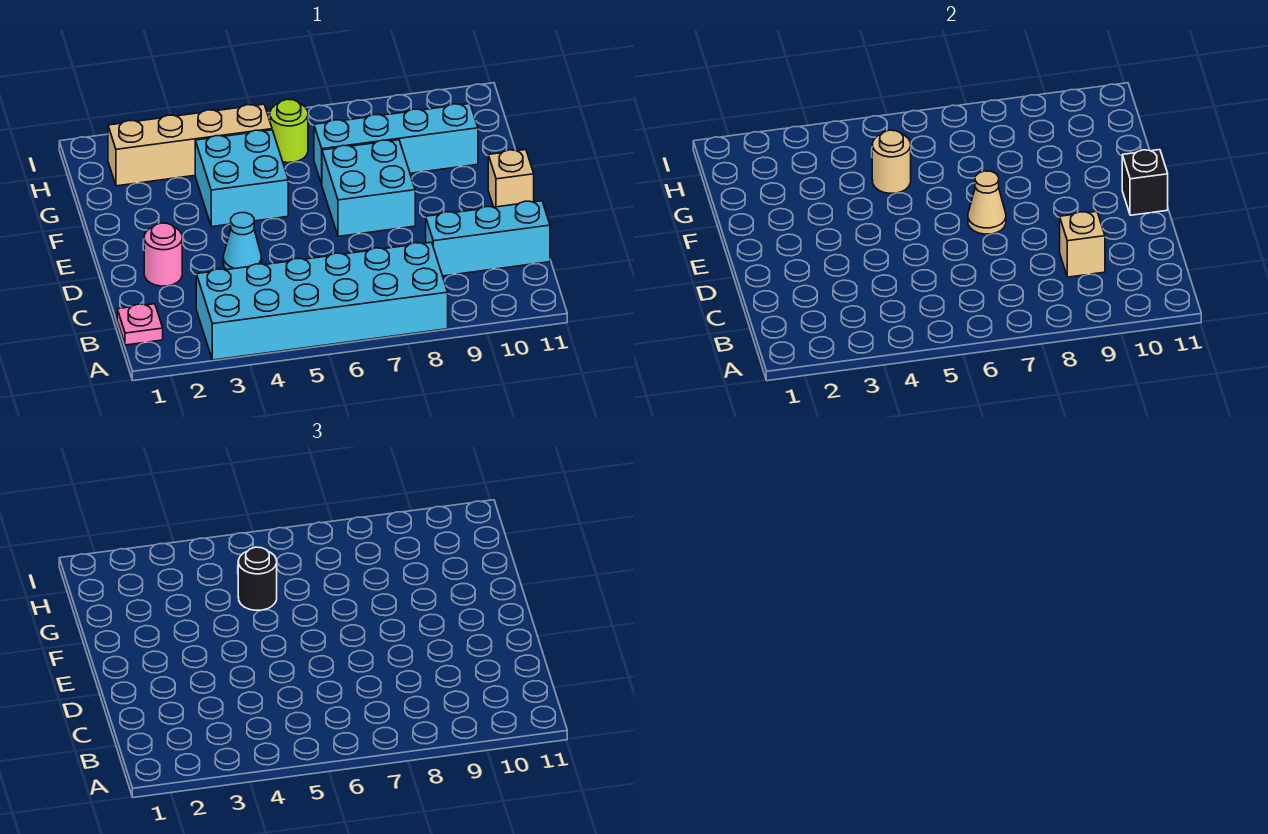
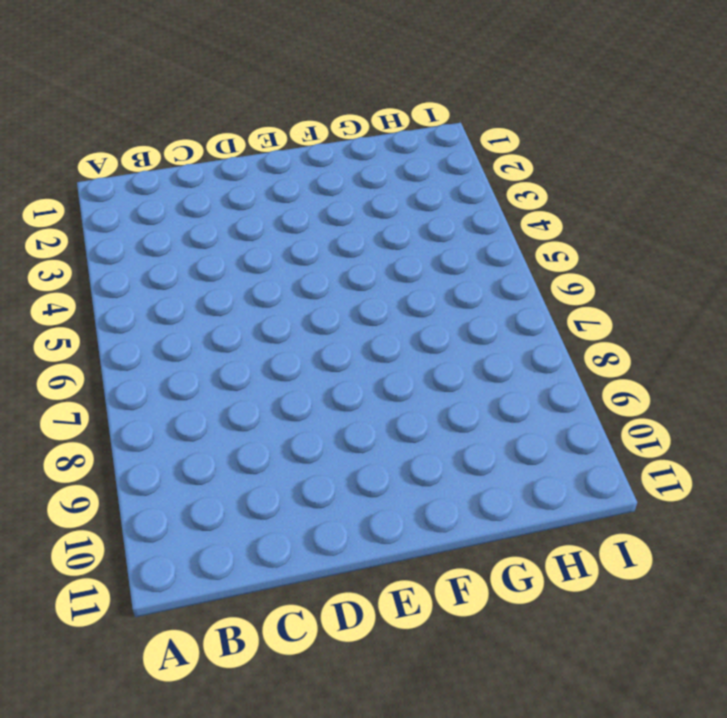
none -> cyan 2x6 brick [196,242,448,360]
none -> pink 1x1 plate [117,304,163,345]
none -> cyan 1x3 brick [426,201,550,276]

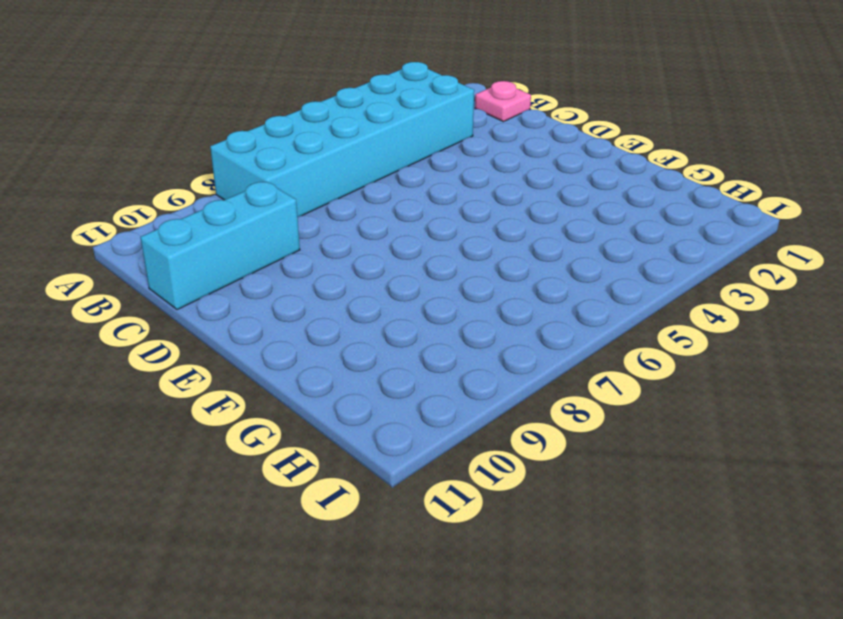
none -> pink 1x1 round brick [144,223,182,286]
none -> cyan 1x1 cone [223,213,262,270]
none -> cyan 2x2 brick [322,140,415,236]

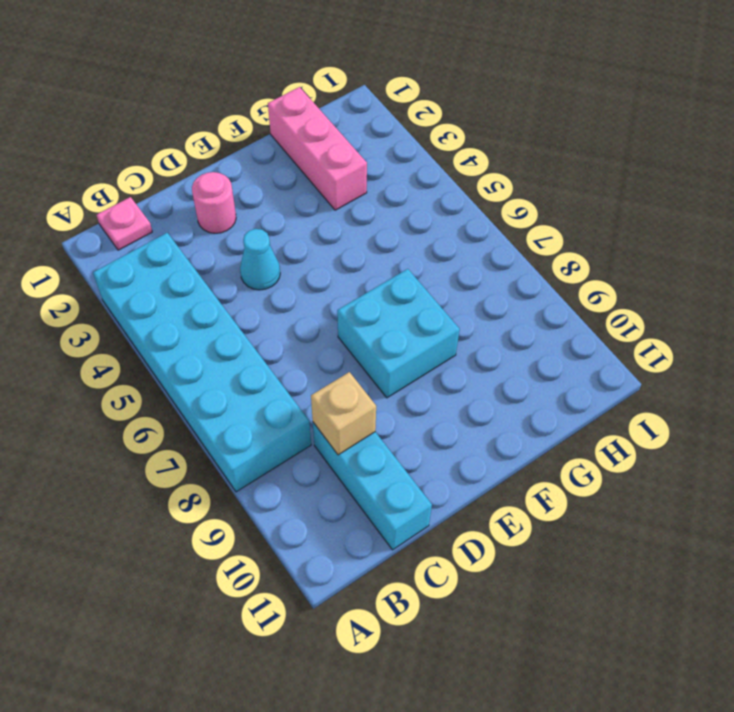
pink 1x3 brick [268,87,367,210] -> none
none -> tan 1x1 brick [488,150,534,207]
none -> cyan 2x2 brick [195,130,288,227]
none -> cyan 1x4 brick [314,104,478,184]

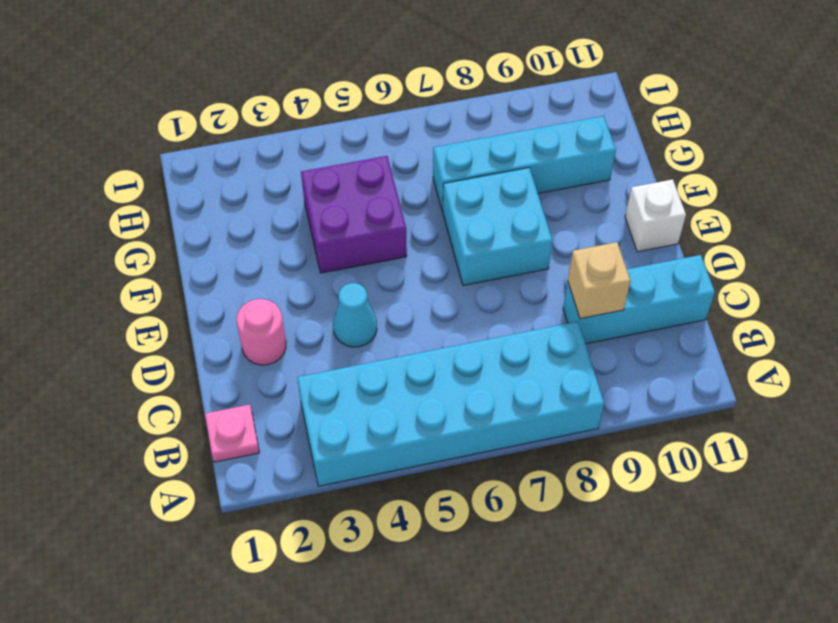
white 1x1 brick [625,179,686,252] -> tan 1x1 brick [488,150,534,207]
purple 2x2 brick [301,156,407,273] -> cyan 2x2 brick [195,130,288,227]
none -> tan 1x4 brick [108,104,272,186]
none -> lime 1x1 round brick [270,99,308,163]
none -> tan 1x1 cone [968,171,1006,234]

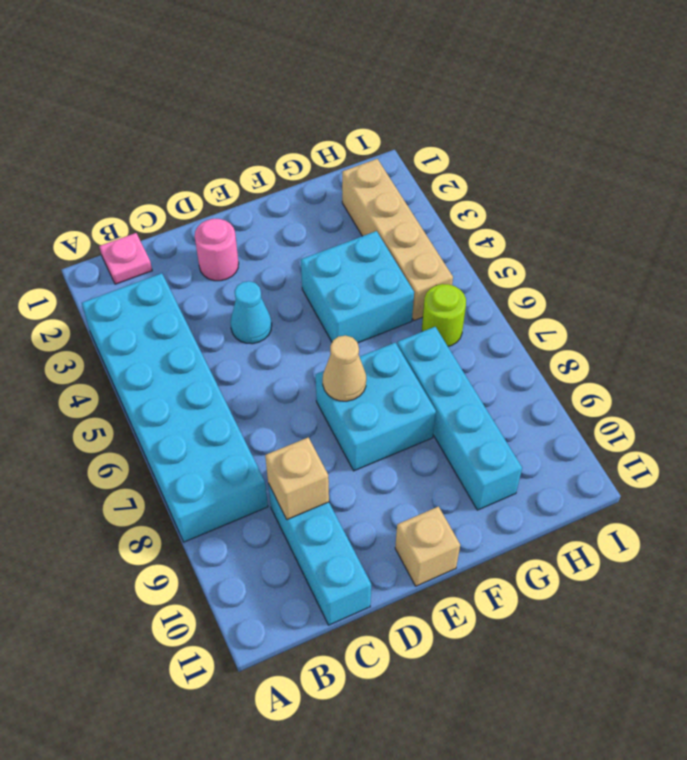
none -> black 1x1 brick [1122,150,1168,215]
none -> tan 1x1 round brick [872,130,911,193]
none -> black 1x1 round brick [238,547,277,610]

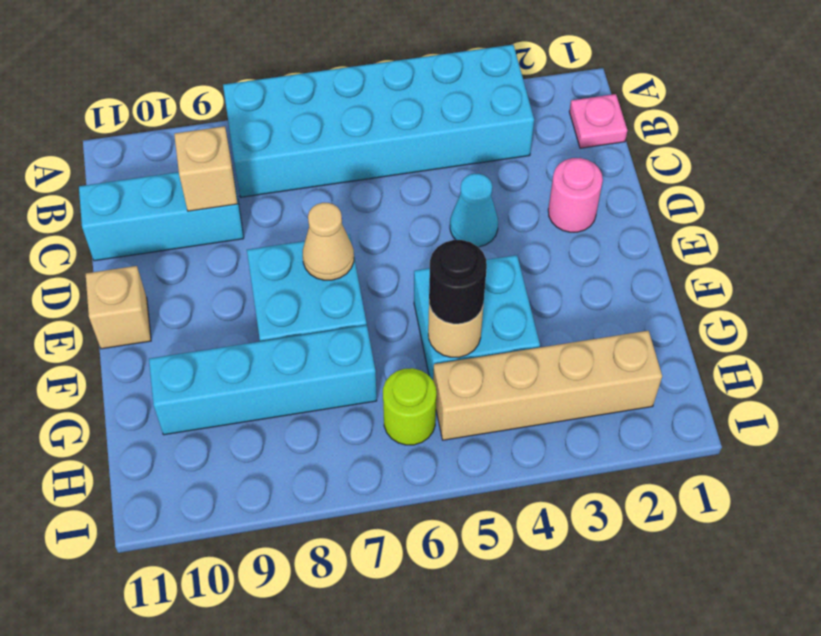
none -> black 1x1 brick [1122,150,1168,215]

